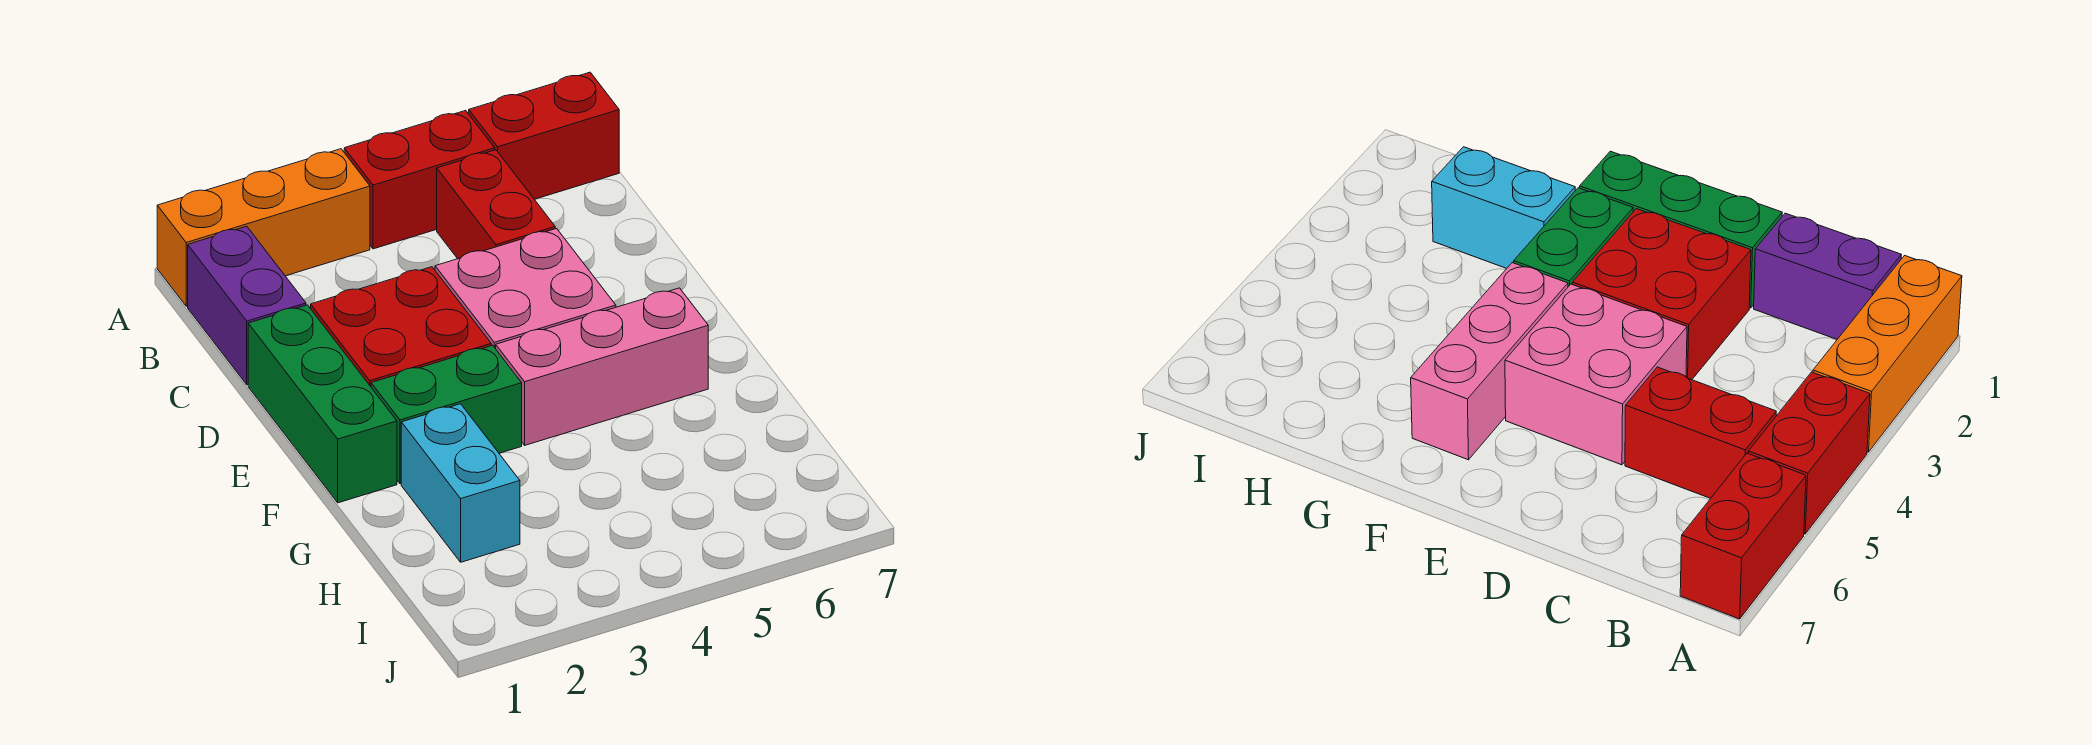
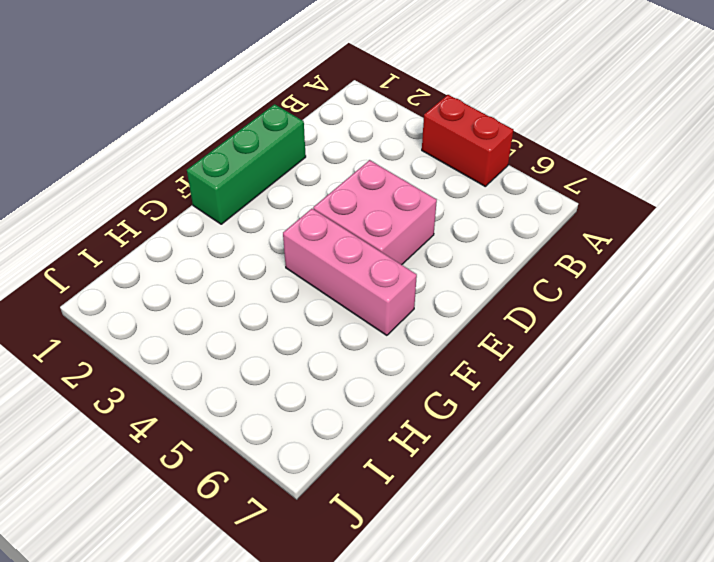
none -> orange 1x3 brick [157,149,370,306]
none -> red 1x2 brick [469,72,619,199]

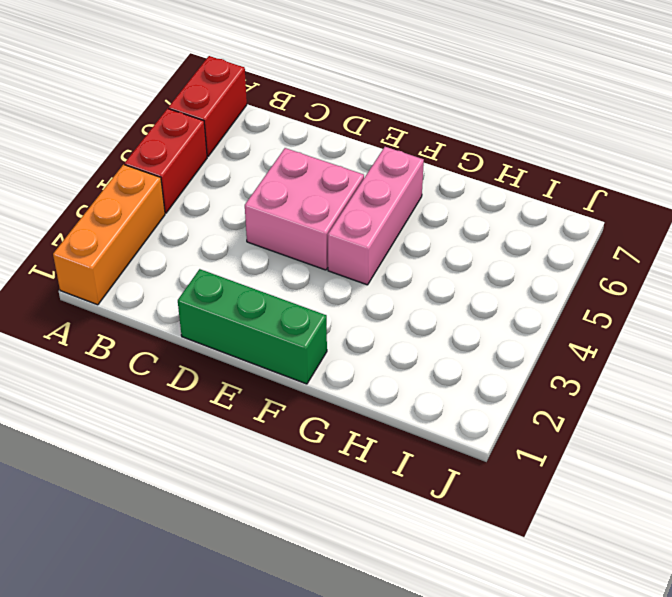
none -> purple 1x2 brick [188,226,306,385]
none -> red 1x2 brick [437,150,555,259]

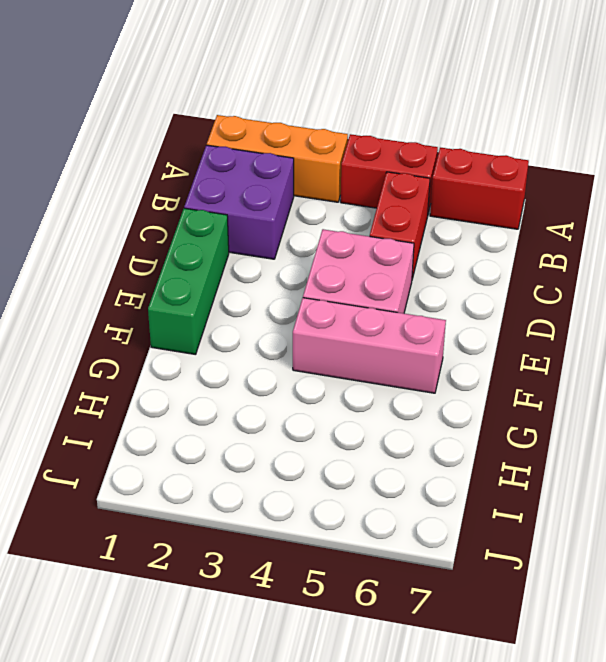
purple 2x2 brick [184,145,294,259] -> purple 1x2 brick [188,226,306,385]
none -> red 2x2 brick [311,267,491,387]
none -> green 1x2 brick [371,345,522,484]

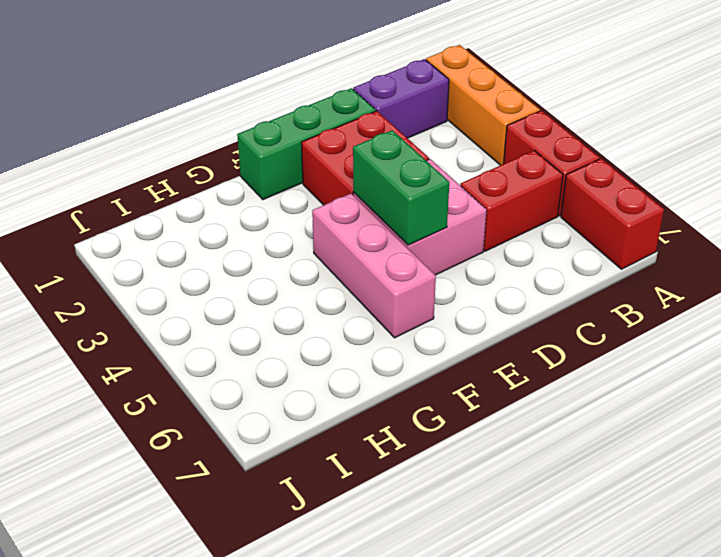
green 1x2 brick [353,130,449,245] -> green 1x2 brick moved to [371,345,522,484]
none -> cyan 1x2 brick [401,404,520,562]

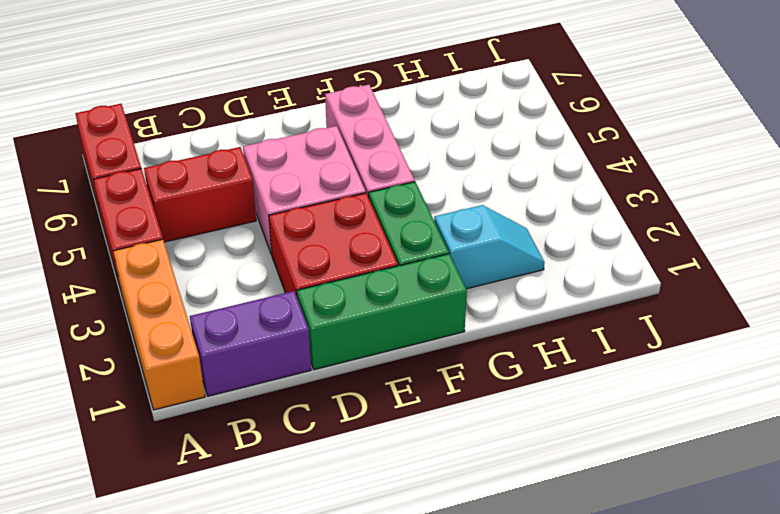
cyan 1x2 slope [434,205,545,289] -> cyan 1x2 brick [401,404,520,562]

